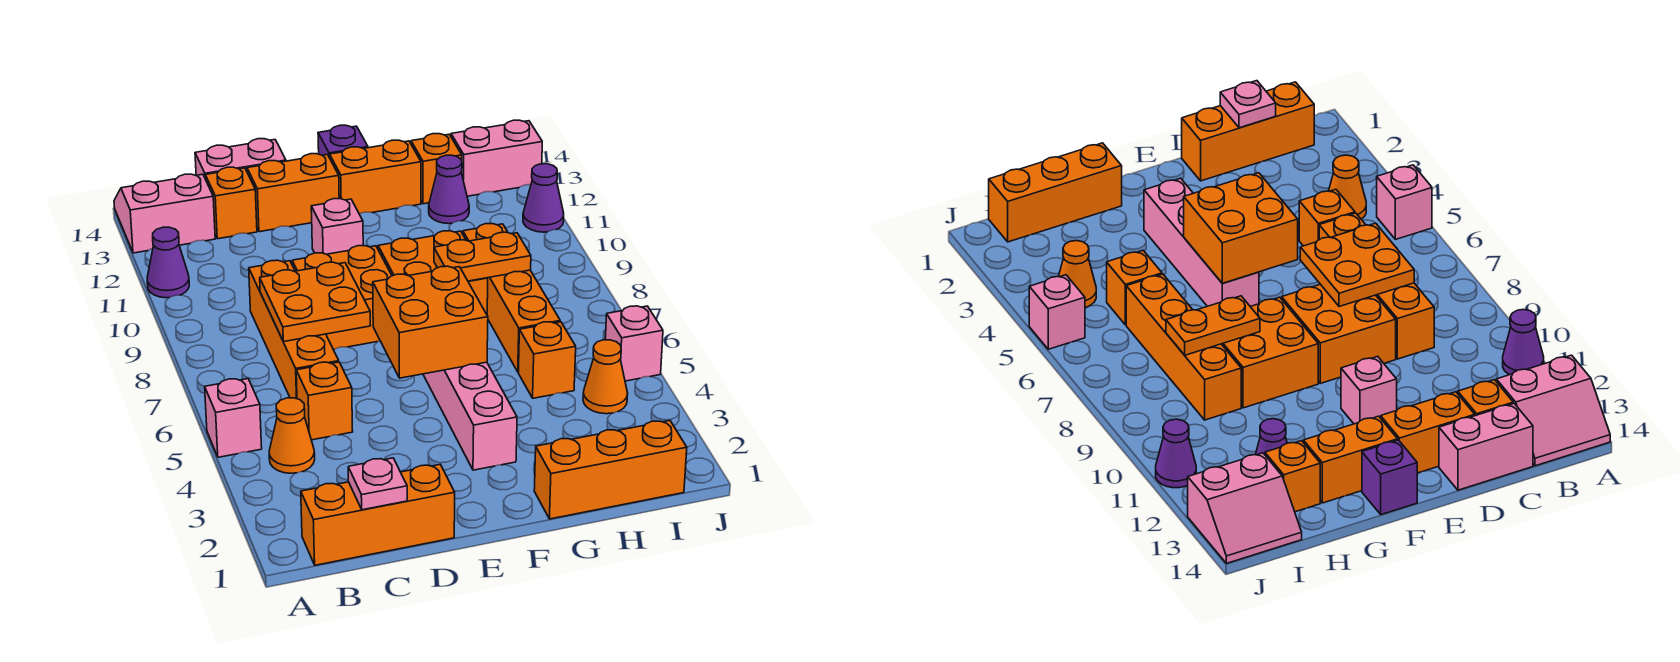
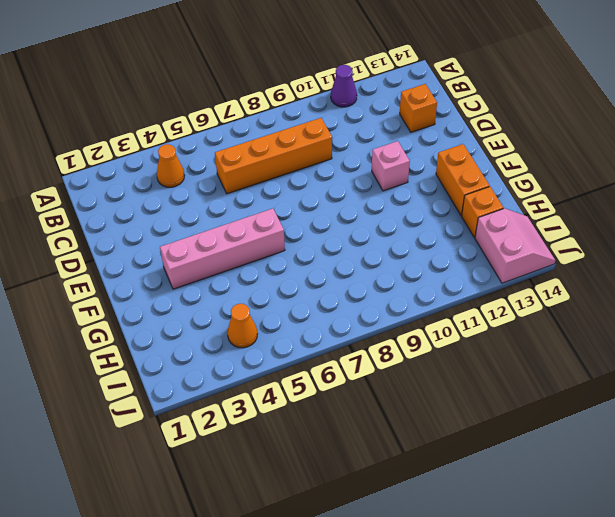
none -> pink 1x1 brick [205,379,262,457]
none -> pink 2x2 slope [114,174,215,253]
none -> orange 1x3 brick [301,465,455,565]

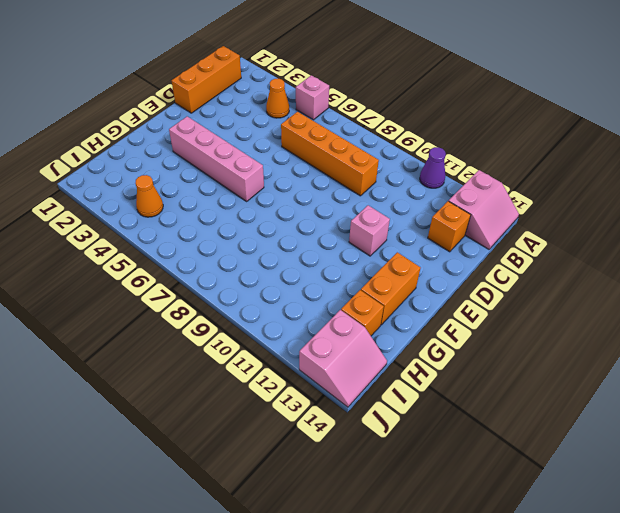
none -> orange 1x1 brick [296,362,353,440]
none -> pink 1x2 brick [195,139,286,179]
none -> orange 2x2 brick [292,246,392,350]

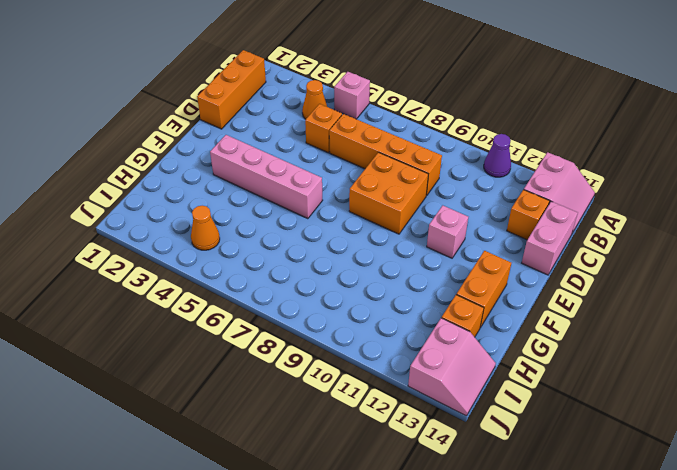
none -> orange 1x2 brick [247,154,339,232]
none -> orange 2x2 brick [378,231,488,314]
none -> purple 1x1 brick [318,125,368,158]

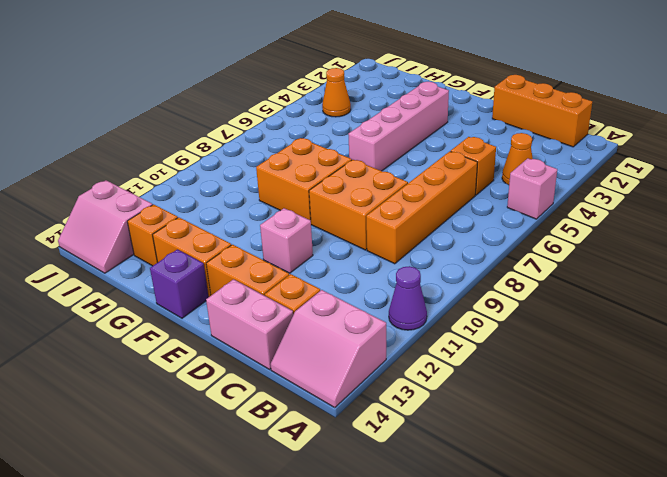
none -> orange 1x3 brick [534,421,687,519]
none -> orange 1x1 brick [518,322,576,398]
none -> orange 1x4 brick [463,224,560,372]

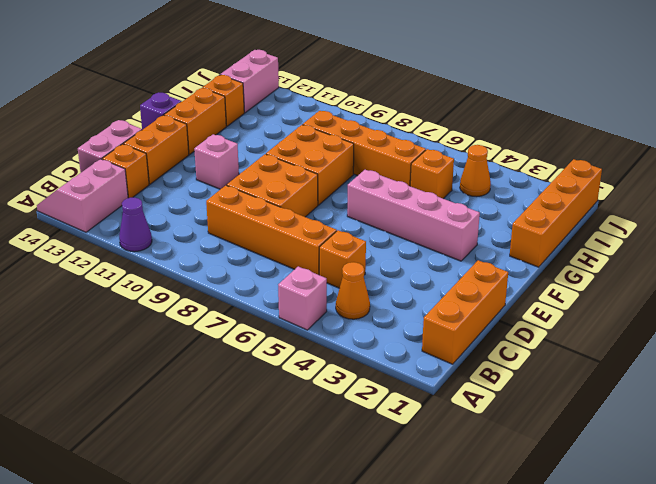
orange 1x4 brick [510,159,602,267] -> orange 1x3 brick [534,421,687,519]
none -> purple 1x1 cone [429,155,469,224]
none -> pink 1x1 brick [605,306,663,381]
none -> purple 1x1 cone [523,164,564,232]

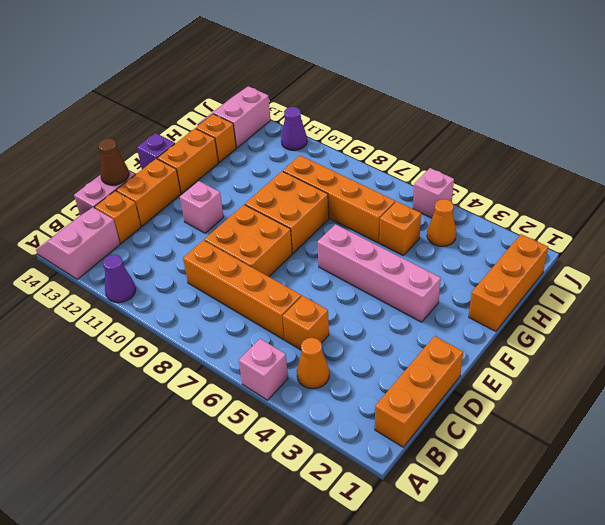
brown 1x1 cone [98,138,129,185] -> none
none -> purple 1x1 cone [429,155,469,224]
none -> pink 1x1 plate [348,458,407,510]
none -> orange 2x2 plate [260,262,371,342]

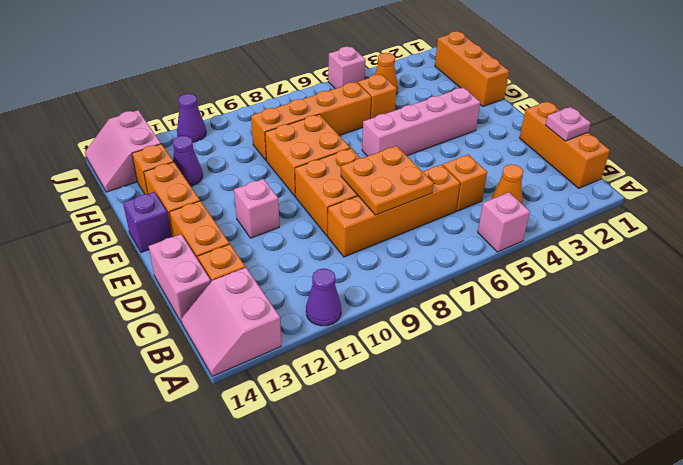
none -> orange 2x2 brick [373,266,488,378]
none -> orange 1x2 plate [434,232,531,281]

